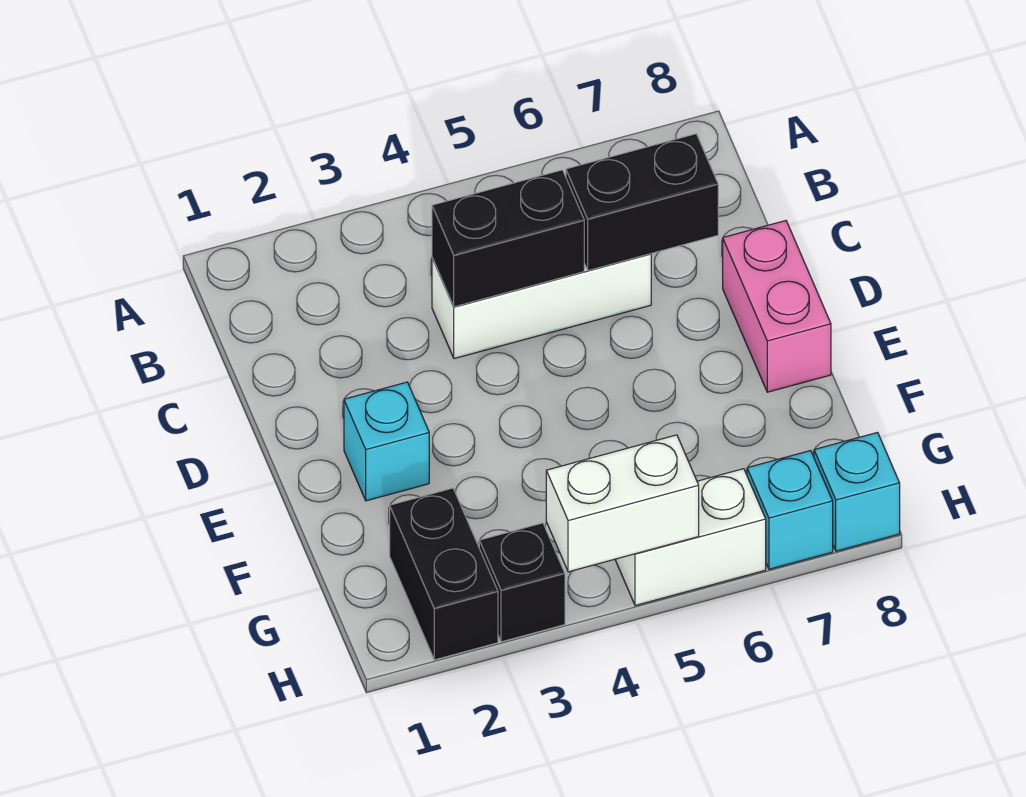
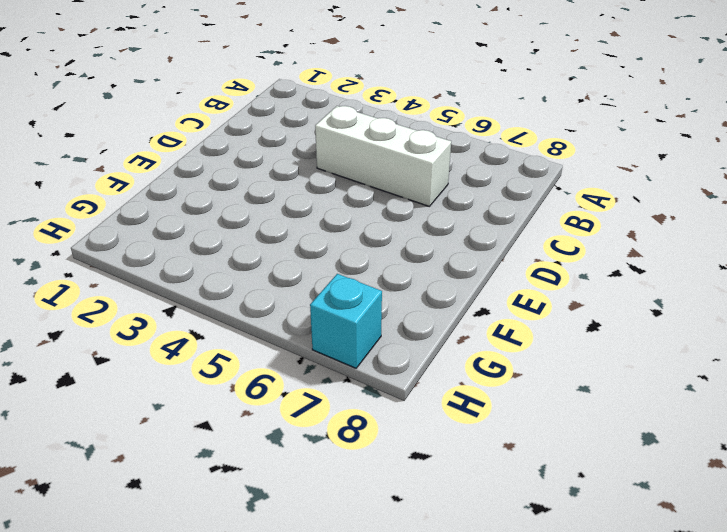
none -> pink 1x2 brick [723,221,831,392]
none -> cyan 1x1 brick [344,382,429,501]

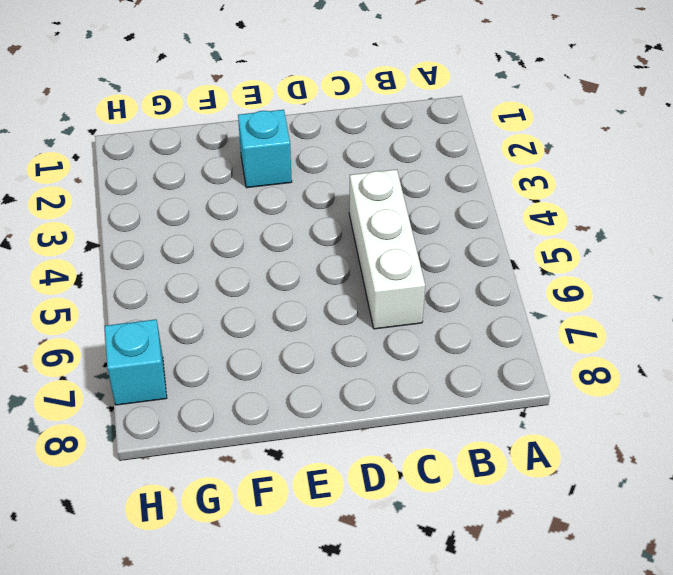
none -> pink 1x2 brick [723,221,831,392]
none -> black 1x2 brick [390,488,498,660]

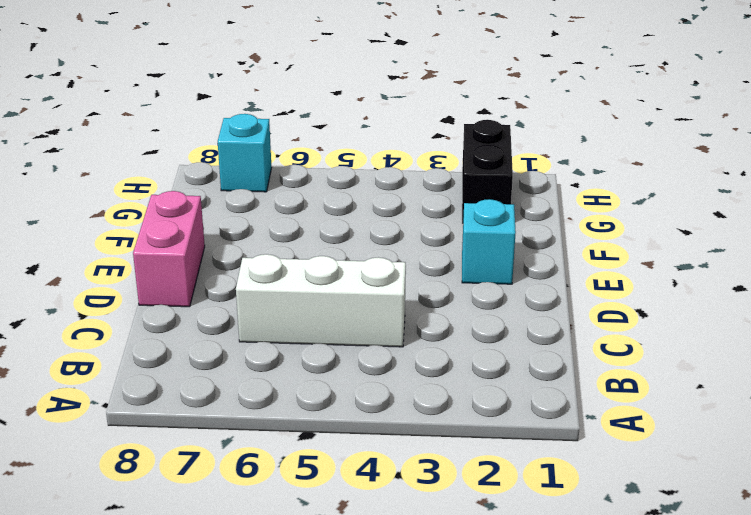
none -> black 1x1 brick [479,523,565,642]
none -> white 1x2 brick [615,469,766,606]

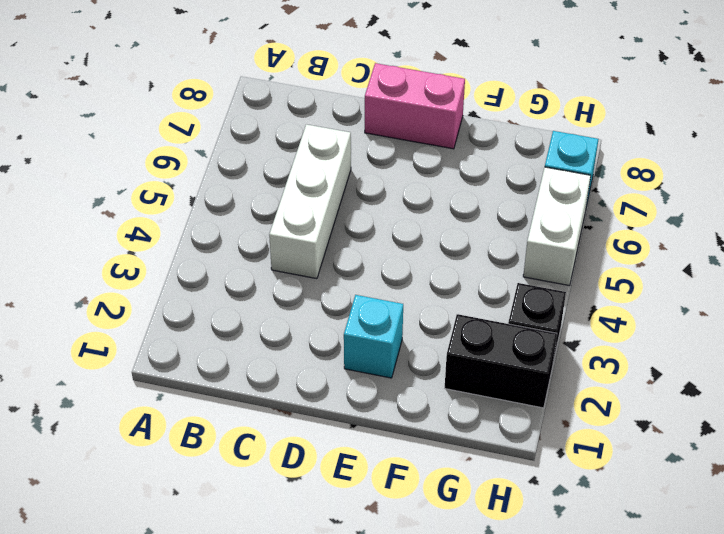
none -> cyan 1x1 brick [814,433,900,551]
none -> black 1x2 brick [432,170,584,307]

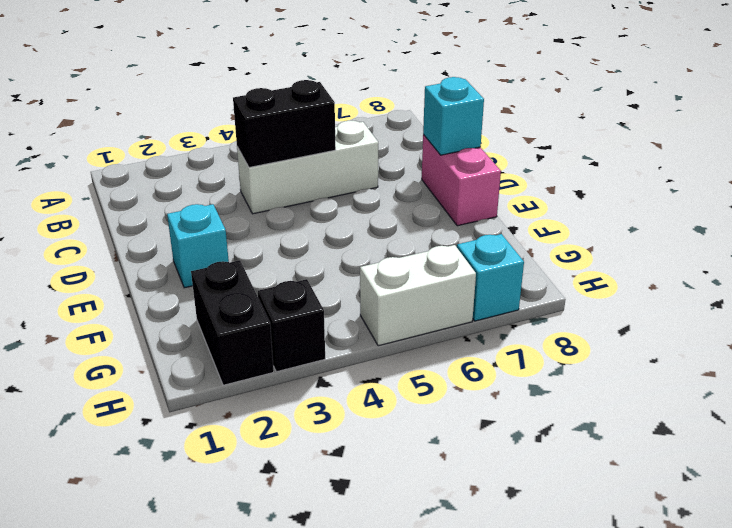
cyan 1x1 brick [423,77,484,155] -> cyan 1x1 brick moved to [814,433,900,551]
none -> black 1x2 brick [566,134,718,271]
none -> white 1x2 brick [546,435,699,572]

